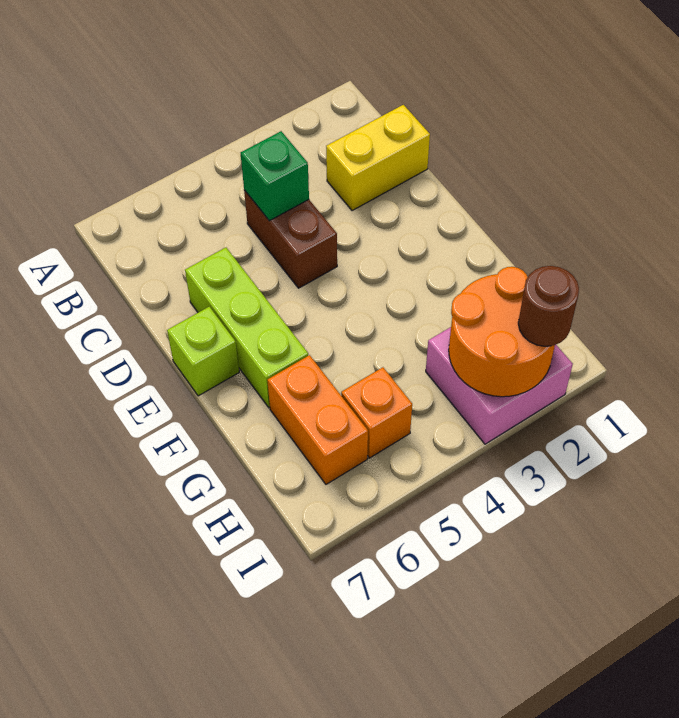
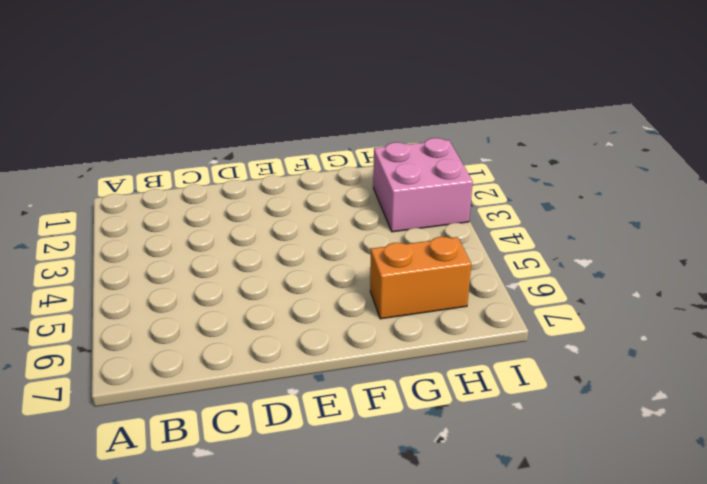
none -> yellow 1x2 brick [326,105,430,211]
none -> brown 1x2 brick [244,190,337,288]

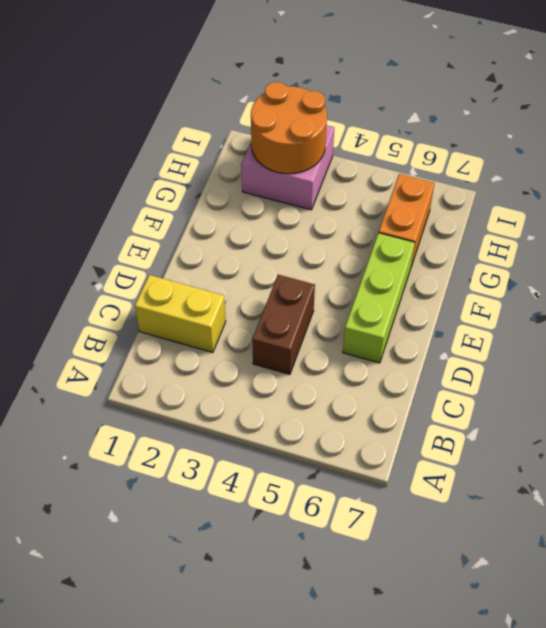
none -> lime 1x1 brick [167,307,239,396]
none -> orange 1x1 brick [341,367,412,458]

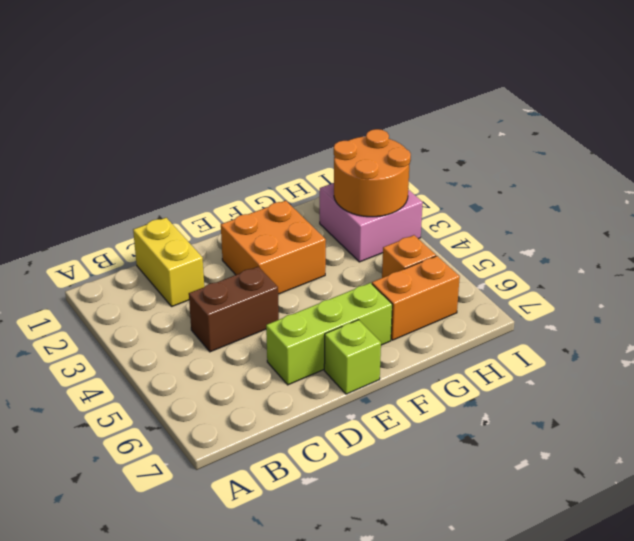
orange 2x2 brick [221,201,326,294] -> none
none -> green 1x1 brick [241,131,309,221]
none -> brown 1x1 round brick [518,266,579,346]

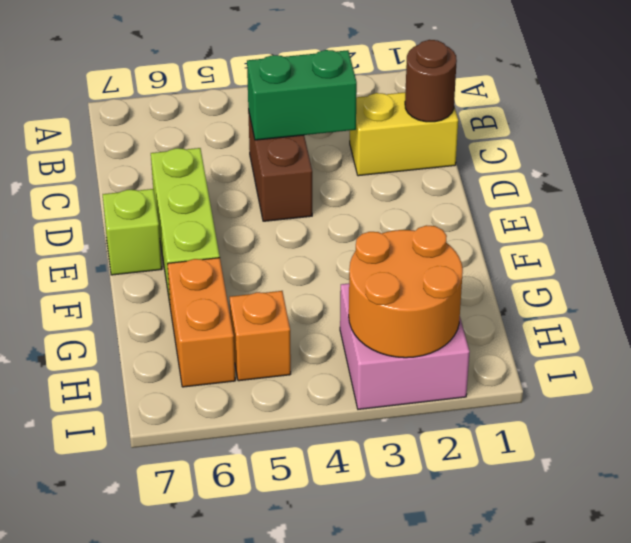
brown 1x1 round brick [405,40,457,122] -> brown 1x1 round brick moved to [518,266,579,346]
green 1x2 brick [247,50,357,140] -> green 1x1 brick [241,131,309,221]

